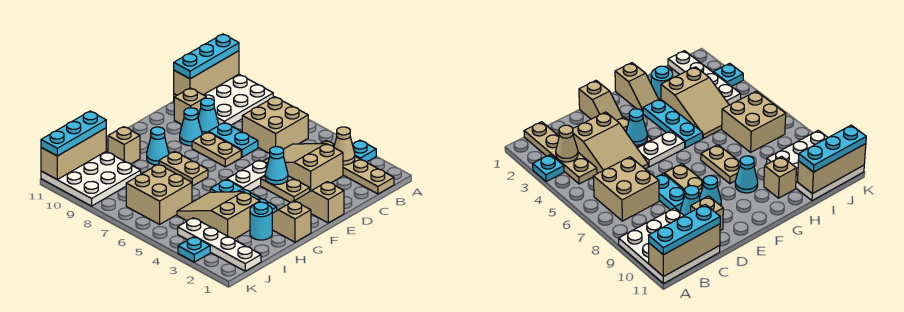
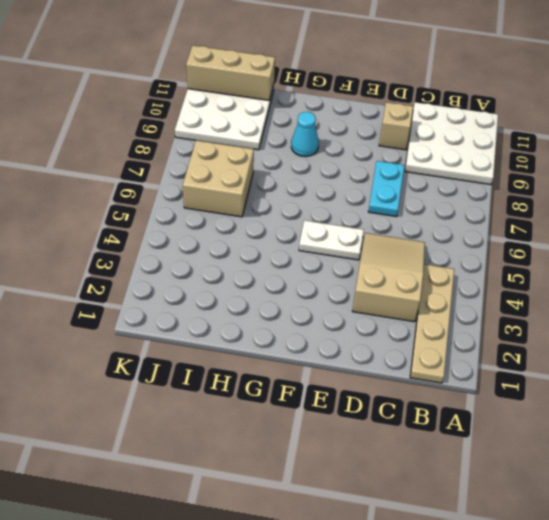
none -> cyan 1x1 plate [353,140,376,162]
none -> tan 2x2 brick [242,97,308,154]
none -> cyan 1x1 cone [198,98,219,135]
none -> tan 1x2 slope [295,182,344,223]

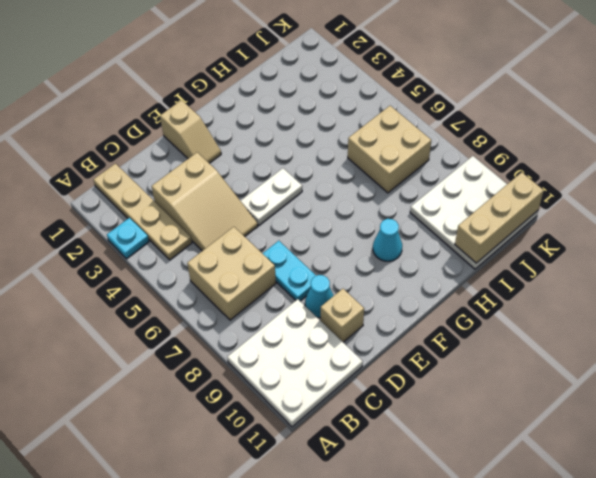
none -> tan 1x2 plate [261,176,310,203]
none -> tan 1x2 plate [192,132,241,167]
none -> cyan 1x1 cone [180,108,202,146]
none -> tan 1x2 slope [272,201,311,242]

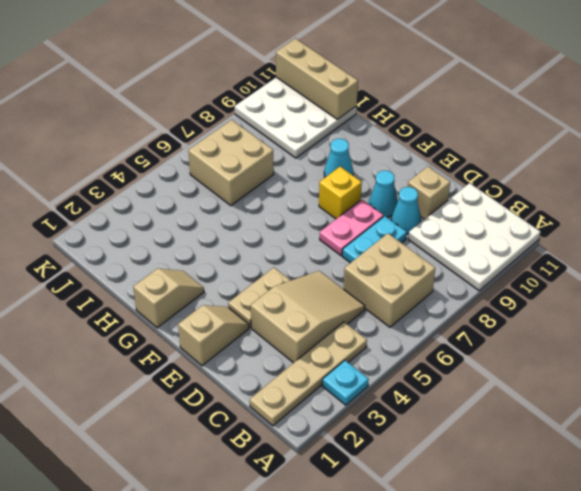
pink 1x2 plate [320,200,384,256] -> tan 1x2 plate [192,132,241,167]
yellow 1x1 brick [319,167,362,219] -> none
none -> white 1x2 plate [227,160,267,192]
none -> cyan 1x3 plate [210,180,277,213]
none -> tan 1x2 plate [159,151,208,186]
none -> cyan 1x1 round brick [250,202,272,240]

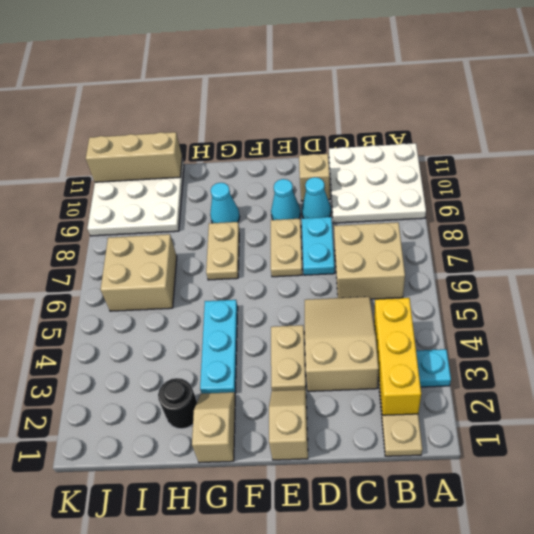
yellow 1x3 brick [374,298,421,415] -> tan 1x1 cone [334,127,355,165]
black 1x1 round brick [158,378,197,429] -> cyan 1x1 round brick [250,202,272,240]
none -> white 1x2 plate [227,160,267,192]
none -> tan 2x3 slope [177,192,260,239]
none -> tan 1x1 brick [108,127,140,164]
none -> white 1x4 plate [178,218,261,271]

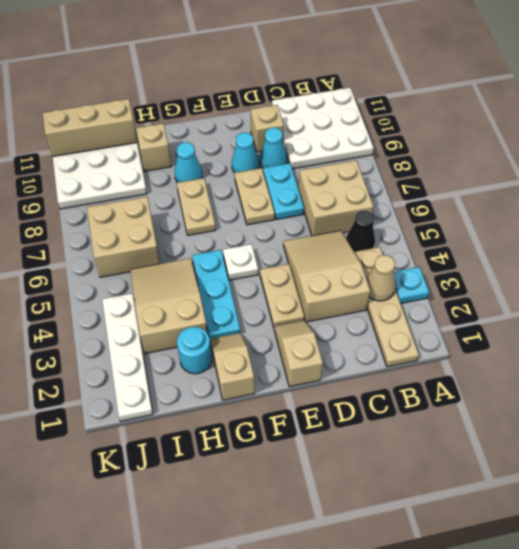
black 1x1 cone [346,210,375,252] -> none
white 1x1 plate [223,244,258,280] -> white 1x2 plate [227,160,267,192]
none -> cyan 1x1 plate [178,237,210,262]
none -> tan 1x3 brick [174,51,239,95]
none -> cyan 1x1 cone [265,147,288,185]
none -> cyan 1x3 plate [174,34,239,79]

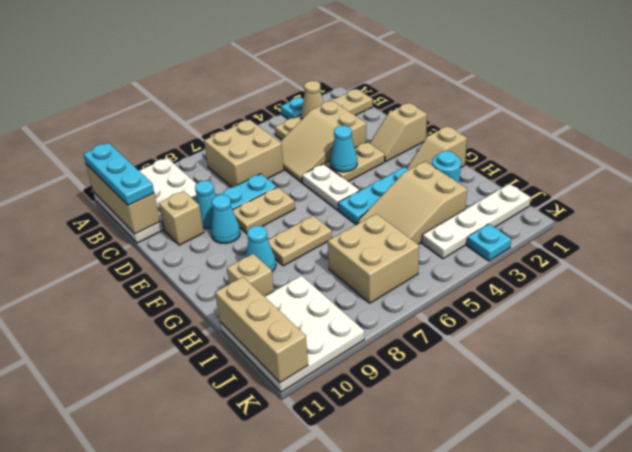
none -> cyan 1x3 plate [41,111,106,156]

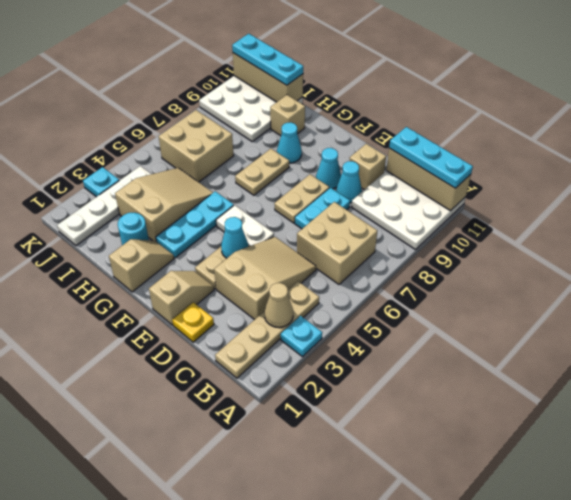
yellow 1x1 plate [172,302,214,342] -> none

